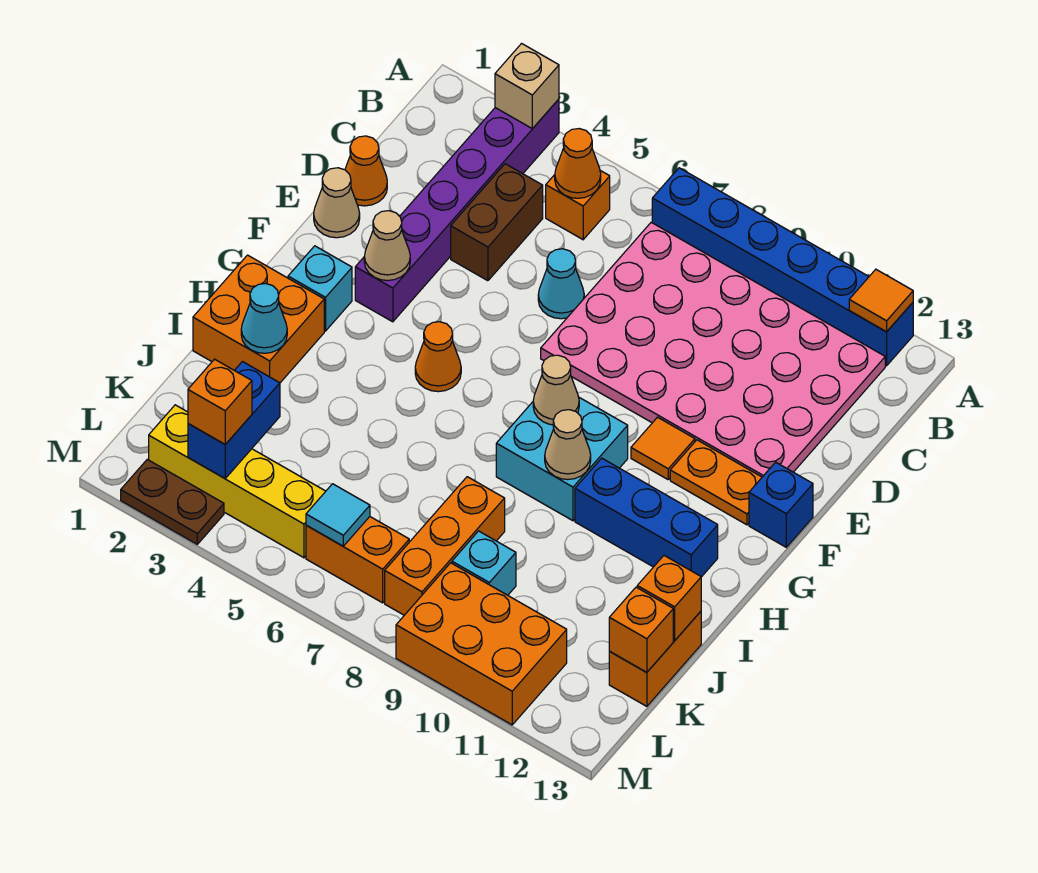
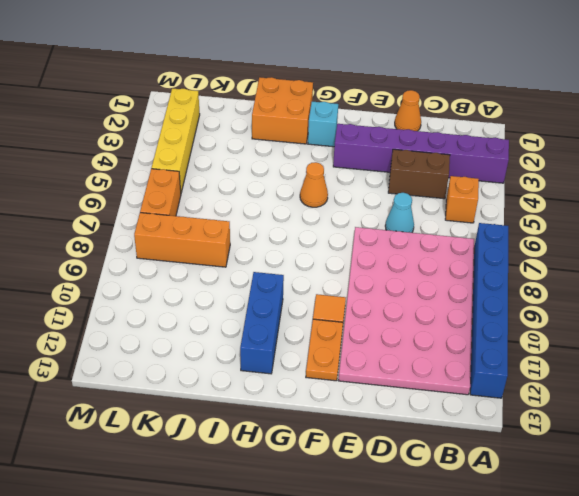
none -> tan 1x1 cone [314,168,360,238]
none -> blue 1x1 brick [749,462,813,547]
none -> cyan 2x2 brick [496,398,628,521]
none -> orange 1x2 brick [609,611,701,706]

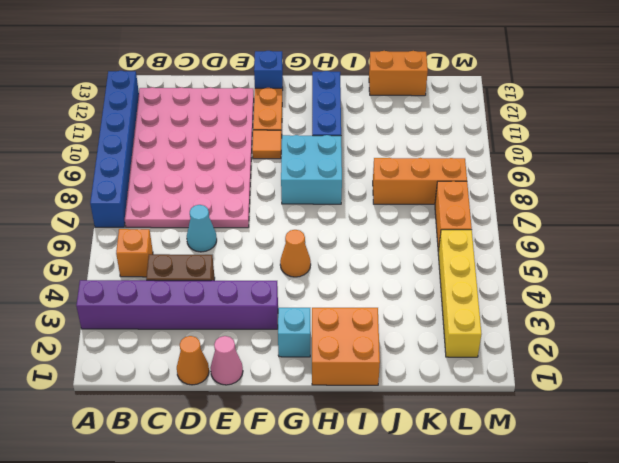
pink 1x1 cone [210,336,243,385] -> tan 1x1 cone [314,168,360,238]
none -> cyan 1x1 brick [452,531,516,595]
none -> orange 2x3 brick [396,563,567,725]
none -> brown 1x2 plate [121,459,224,544]
none -> tan 1x1 brick [495,44,559,129]

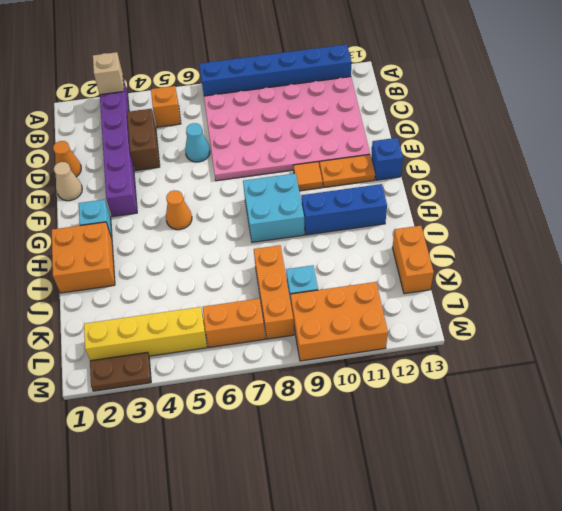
none -> orange 1x1 tile [849,269,913,332]
none -> orange 1x1 cone [555,129,601,198]
none -> tan 1x1 cone [364,211,410,281]
none -> tan 1x1 cone [533,355,579,425]

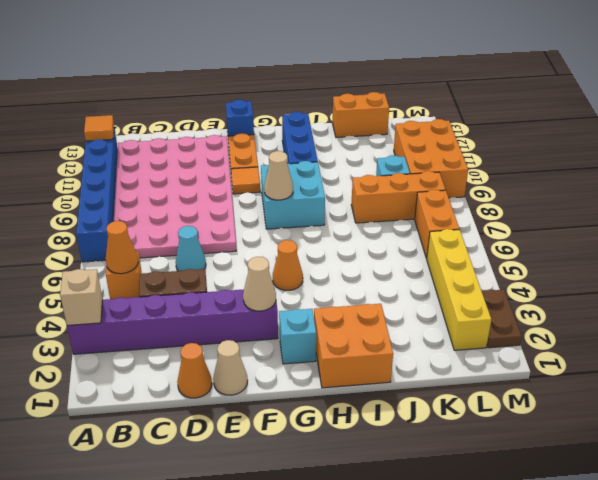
none -> tan 1x1 cone [545,410,591,480]
none -> cyan 1x1 cone [241,284,287,353]
none -> orange 1x1 brick [637,556,701,640]
none -> blue 1x2 brick [188,362,280,478]

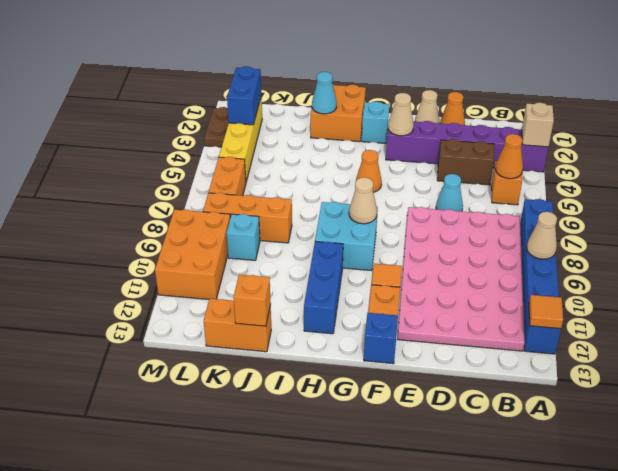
tan 1x1 cone [527,212,557,259] -> tan 1x1 cone moved to [545,410,591,480]
blue 1x2 brick [227,66,261,125] -> blue 1x2 brick turned to [188,362,280,478]
none -> orange 1x1 brick [609,587,673,673]
none -> cyan 1x1 tile [306,484,370,546]
none -> orange 1x1 brick [188,359,252,444]

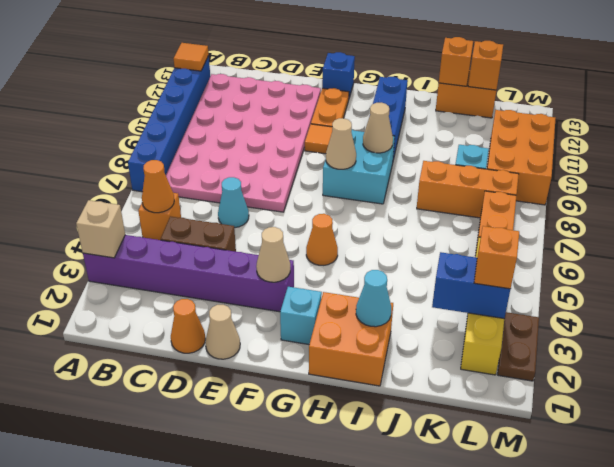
none -> cyan 1x1 tile [306,484,370,546]

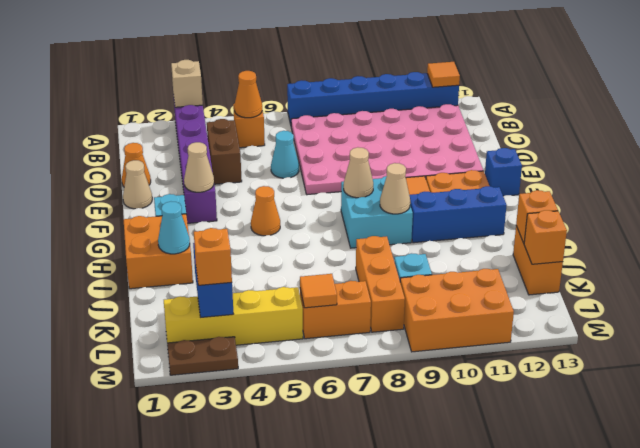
orange 1x1 tile [300,274,337,308] -> cyan 1x1 tile [306,484,370,546]

